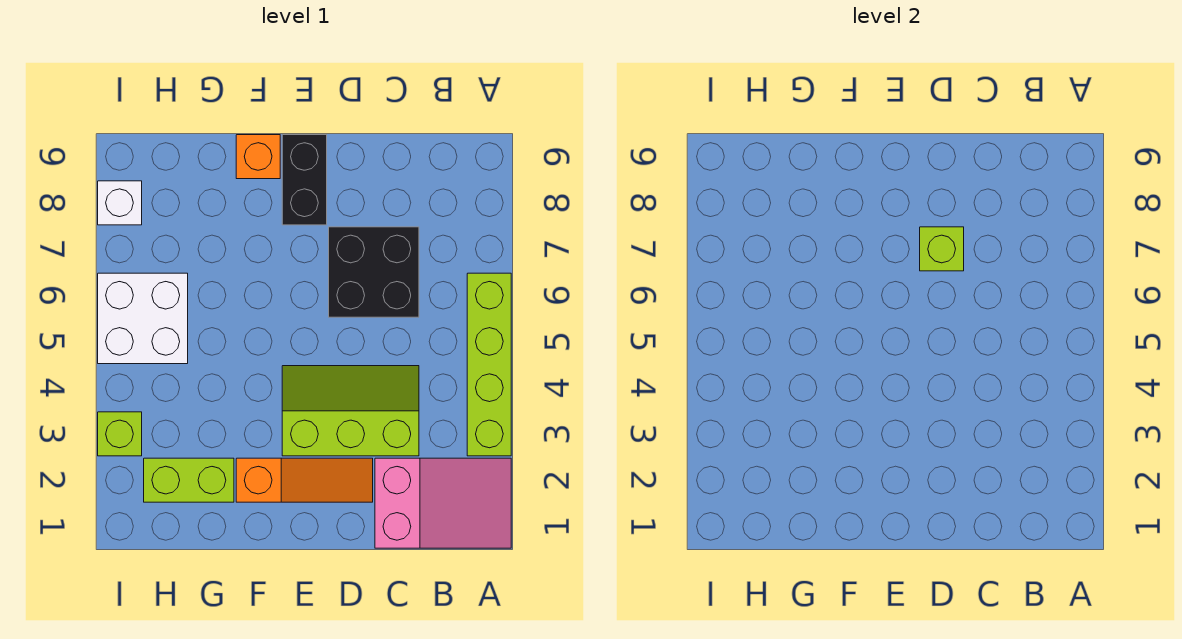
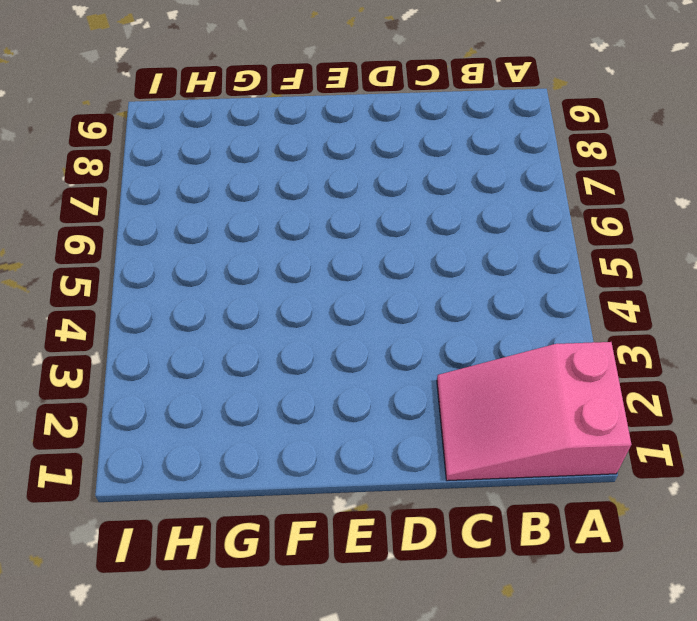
pink 2x3 slope [437,342,631,481] -> pink 2x3 slope turned to [375,458,511,548]
none -> lime 1x4 brick [467,273,511,456]
none -> lime 2x3 slope [282,366,419,456]
none -> black 2x2 brick [329,227,419,317]

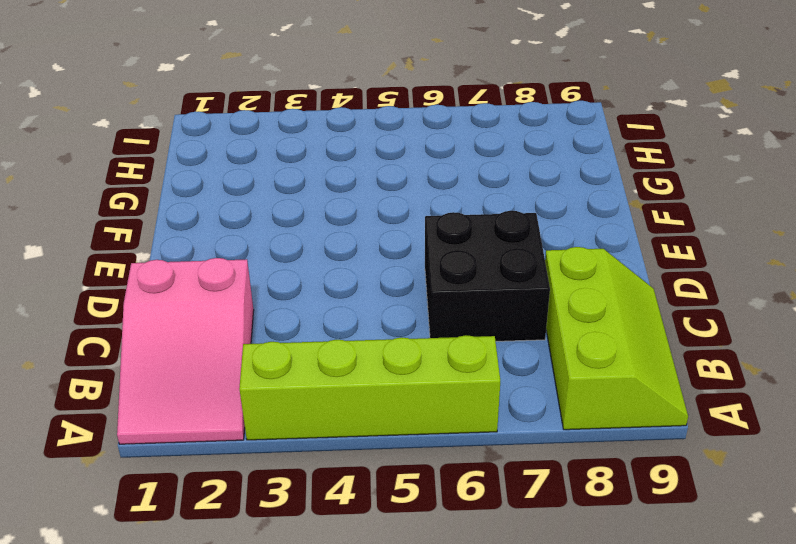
lime 2x3 slope [545,247,688,430] -> lime 2x3 slope moved to [282,366,419,456]
none -> orange 1x3 slope [236,458,373,502]
none -> black 1x2 brick [282,135,327,225]
none -> orange 1x1 brick [236,135,280,179]

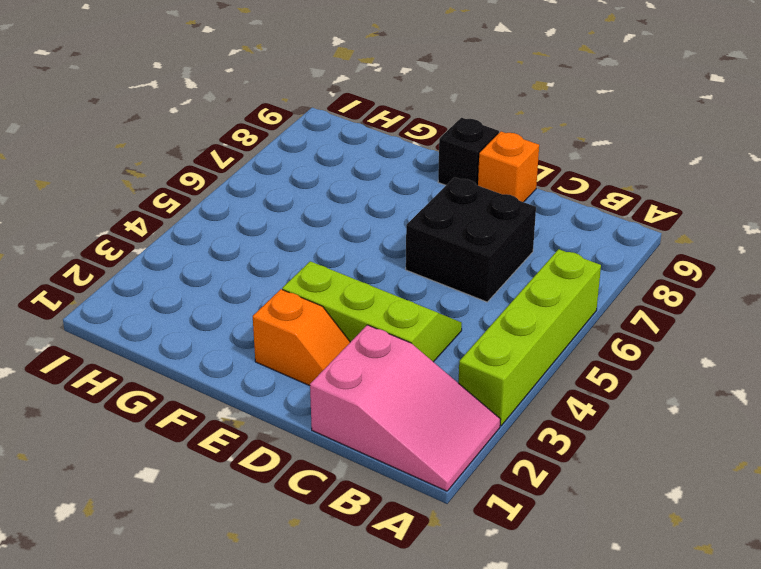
orange 1x2 slope [253,289,350,386] -> orange 1x3 slope [236,458,373,502]
orange 1x1 brick [478,131,539,202] -> orange 1x1 brick moved to [236,135,280,179]
black 1x1 brick [438,118,499,185] -> black 1x2 brick [282,135,327,225]
none -> lime 1x2 brick [144,458,234,502]
none -> white 2x2 brick [98,273,188,364]
none -> lime 1x1 brick [98,412,142,456]

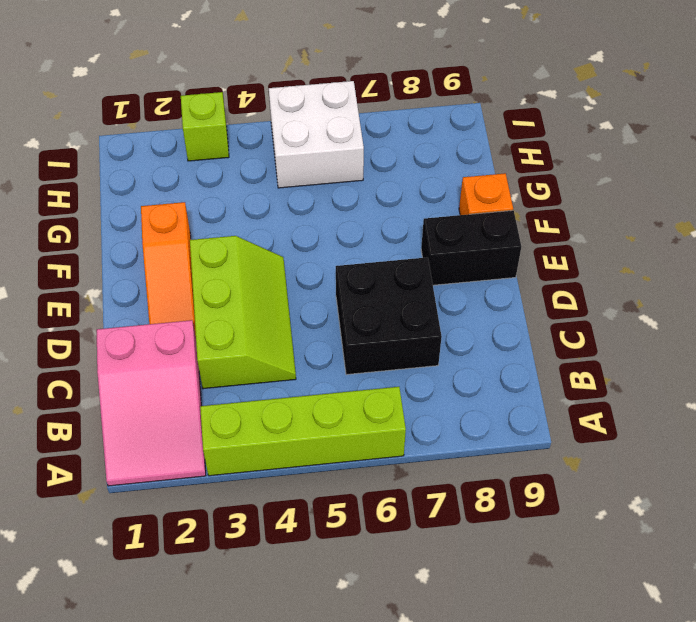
none -> lime 1x2 brick [144,458,234,502]
none -> white 1x1 brick [98,181,142,225]
none -> lime 1x1 brick [920,227,964,271]

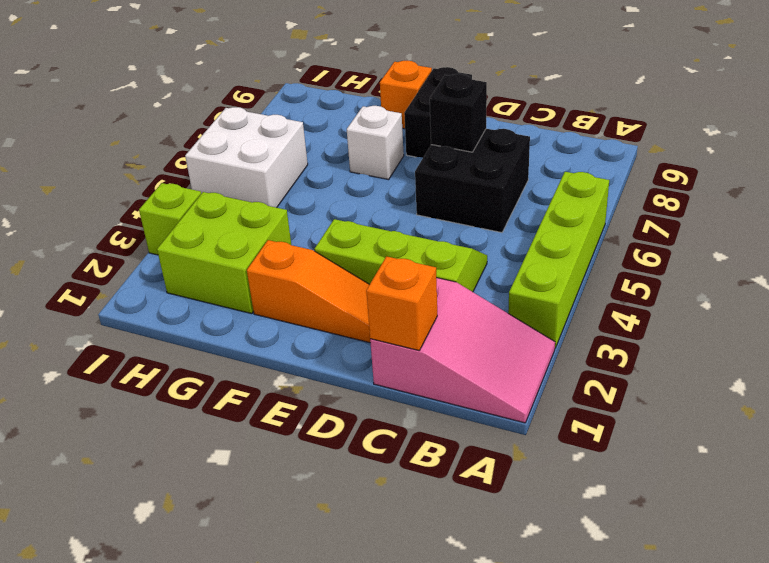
orange 1x1 brick [366,256,437,350] -> none
black 1x1 brick [430,74,487,152] -> lime 1x1 brick [920,227,964,271]
white 1x1 brick [347,106,404,180] -> white 1x1 brick moved to [98,181,142,225]
lime 2x2 brick [157,192,291,314] -> lime 1x2 brick [144,458,234,502]

